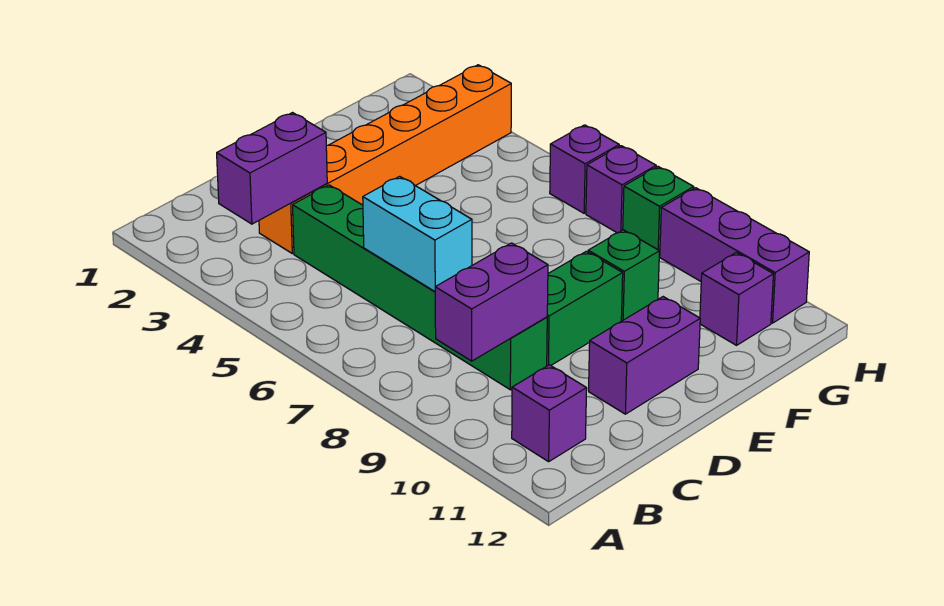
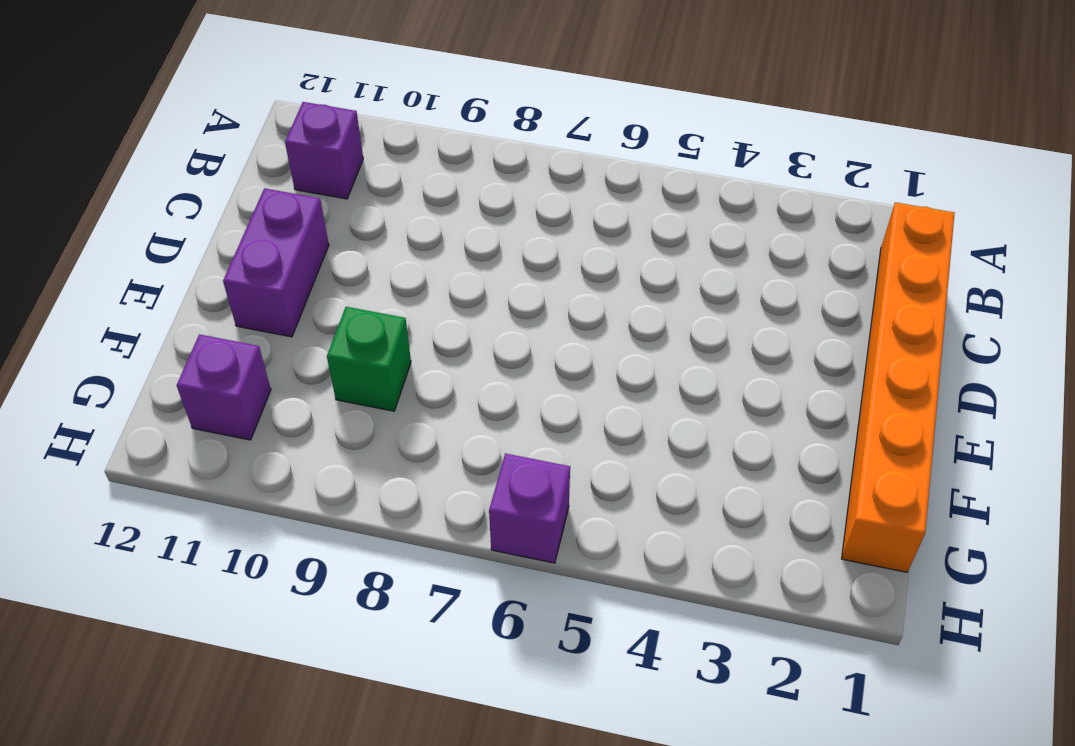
orange 1x6 brick [842,202,955,572] -> orange 1x6 brick moved to [259,65,511,254]
none -> green 1x6 brick [293,185,547,390]
none -> green 1x2 brick [547,251,623,366]
none -> purple 1x1 brick [586,146,656,233]

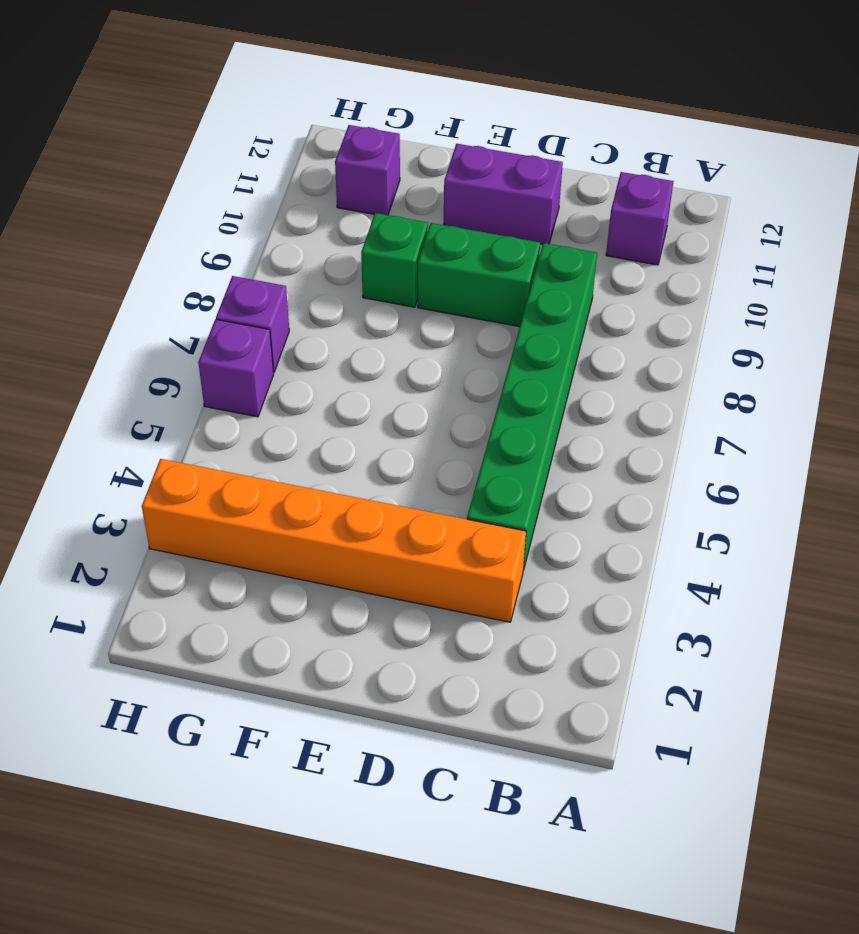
none -> green 1x1 brick [623,167,694,256]
none -> purple 1x3 brick [660,188,809,323]
none -> purple 1x2 brick [217,113,327,224]

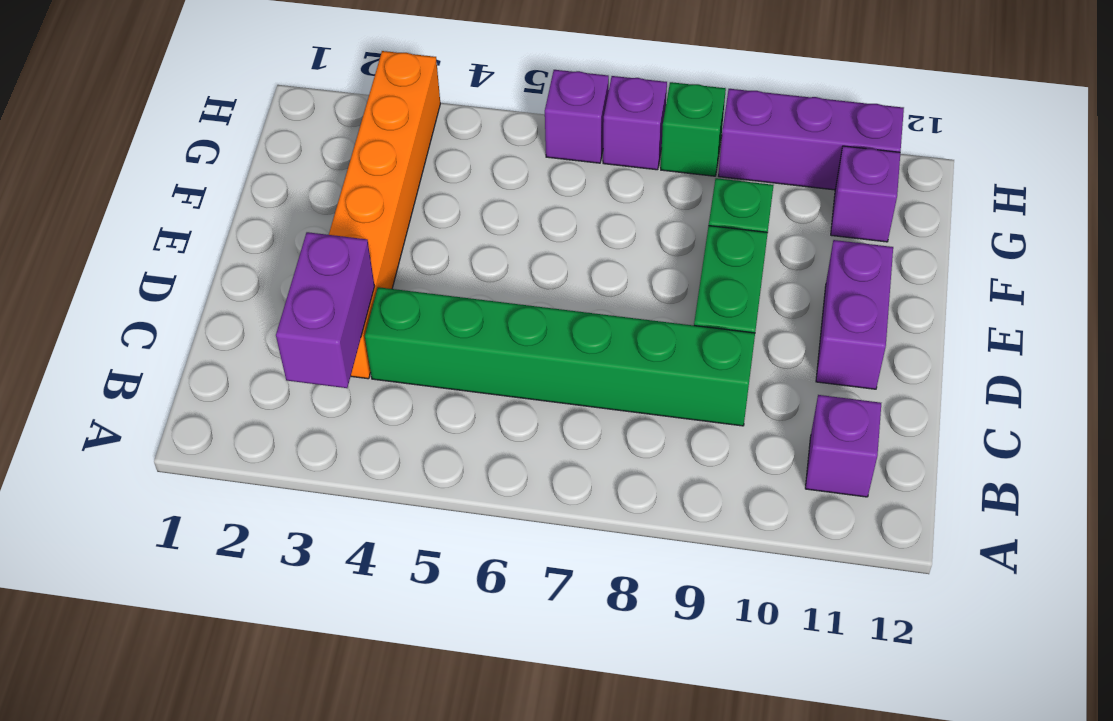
none -> purple 1x2 brick [435,243,548,361]
none -> cyan 1x2 brick [363,176,472,291]

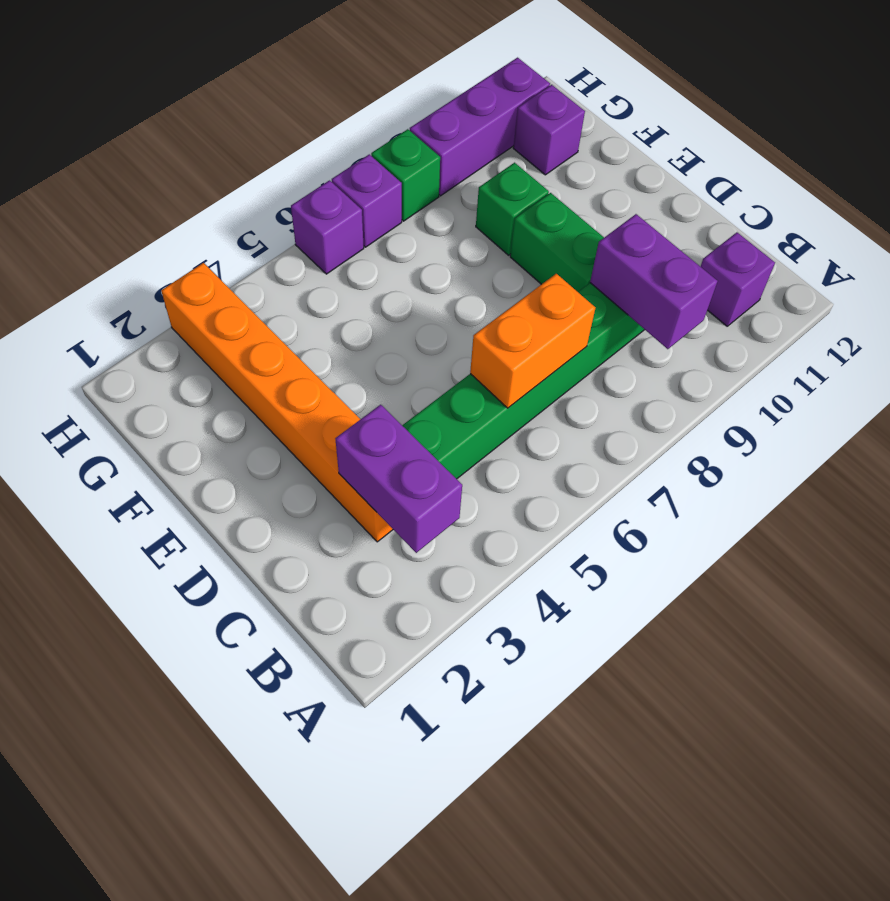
orange 1x2 brick [470,274,596,408] -> cyan 1x2 brick [363,176,472,291]
none -> purple 1x2 brick [589,297,700,414]

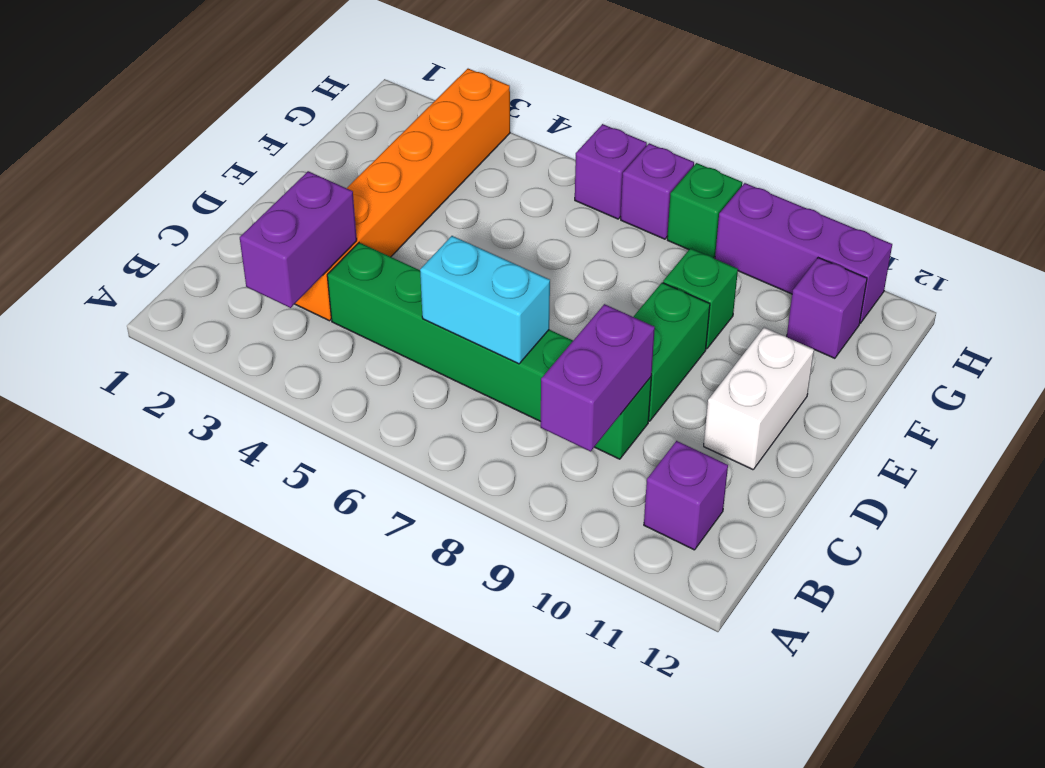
white 1x2 brick [704,327,814,470] -> purple 1x2 brick [589,297,700,414]

